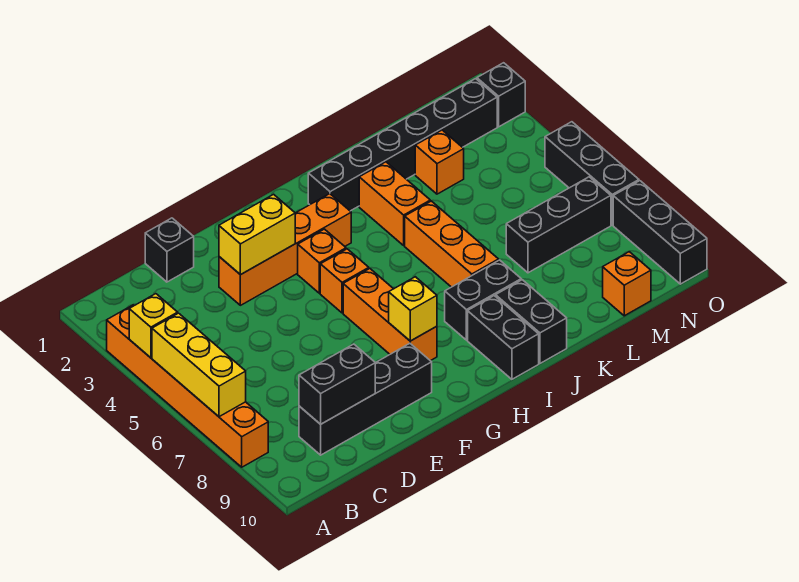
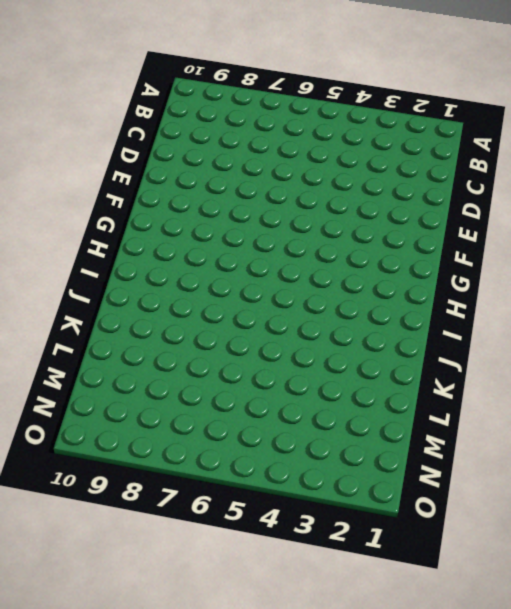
none -> orange 1x6 brick [107,305,268,467]
none -> black 1x4 brick [299,343,432,455]
none -> black 1x1 brick [145,218,194,282]

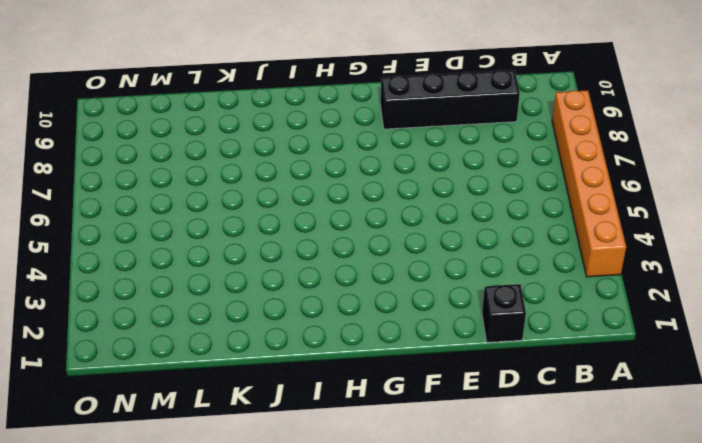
none -> orange 1x4 brick [219,194,351,305]
none -> orange 1x1 brick [298,229,346,293]
none -> orange 1x1 brick [320,249,369,313]

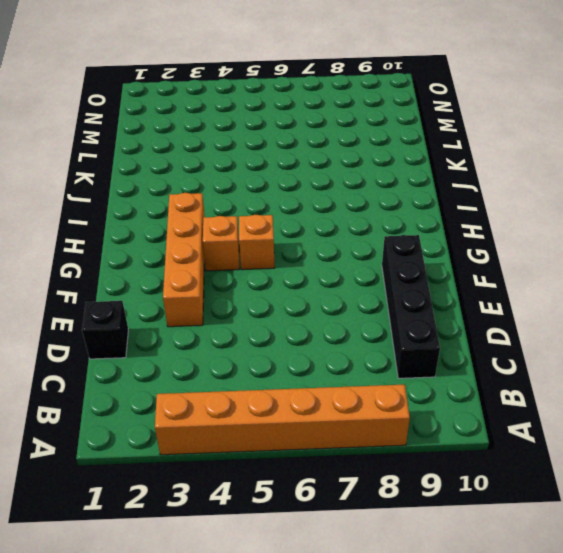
none -> orange 1x3 brick [343,268,437,361]
none -> black 1x6 brick [308,79,497,211]
none -> black 1x2 brick [445,260,521,340]

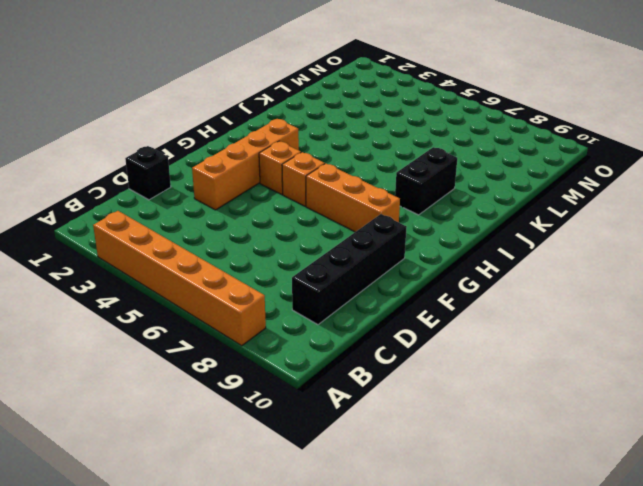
none -> black 1x6 brick [308,79,497,211]
none -> black 1x2 brick [468,296,539,379]
none -> orange 1x2 brick [359,162,430,245]

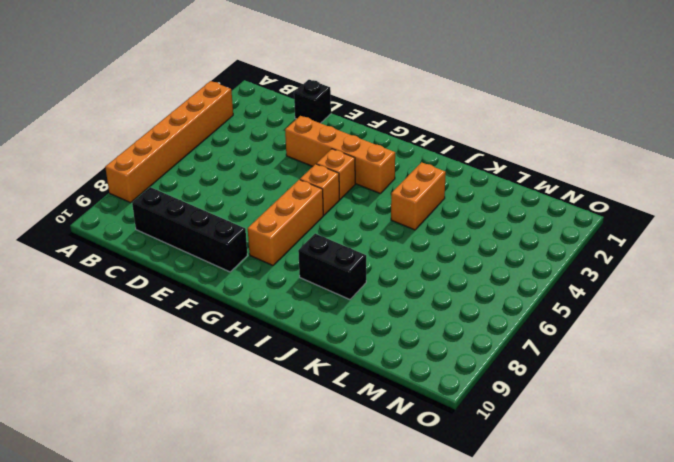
none -> black 1x6 brick [308,79,497,211]
none -> black 1x2 brick [468,296,539,379]
none -> orange 1x3 brick [405,201,499,287]

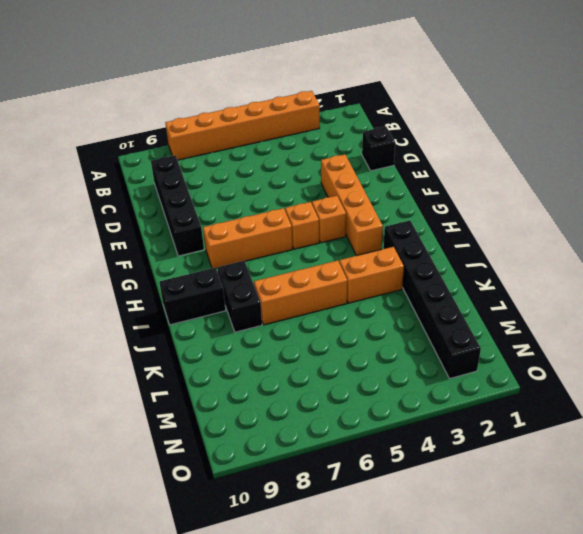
none -> black 1x2 brick [496,280,567,363]
none -> orange 1x1 brick [415,130,464,194]
none -> black 1x3 brick [506,177,611,273]

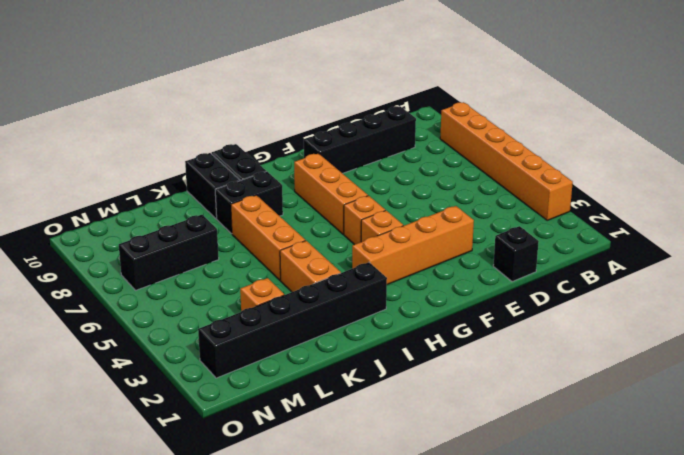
none -> orange 1x1 brick [603,252,651,316]
none -> black 1x1 brick [477,63,525,127]
none -> black 1x3 brick [545,122,639,225]

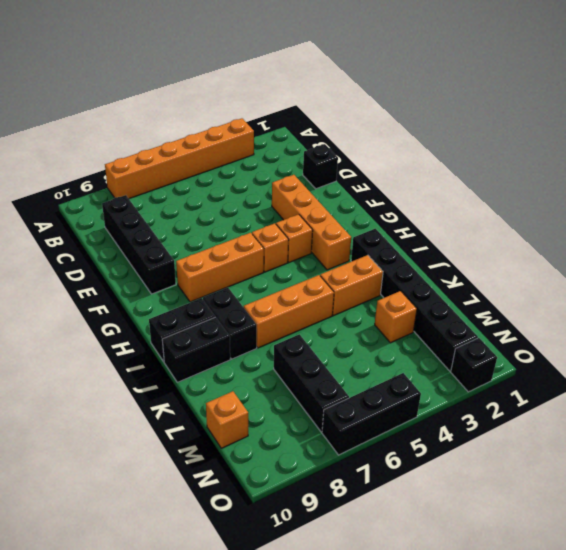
none -> black 1x3 brick [613,181,707,284]
none -> yellow 1x1 brick [129,294,178,358]
none -> yellow 1x3 brick [152,313,246,417]

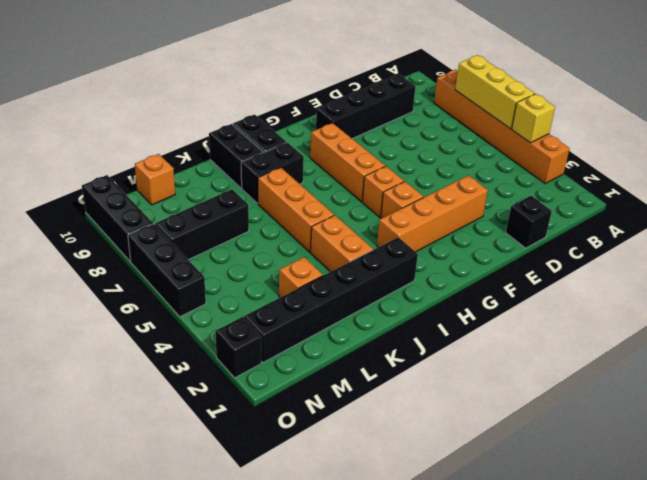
none -> black 1x2 brick [299,344,375,424]
none -> yellow 1x2 brick [219,194,295,275]
none -> yellow 1x1 brick [389,277,437,341]

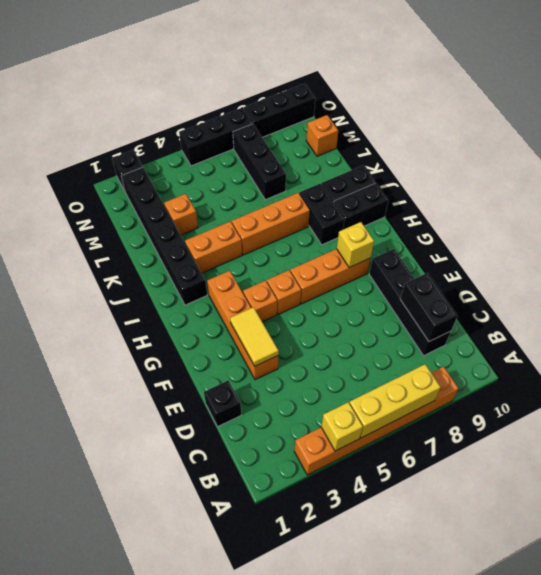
yellow 1x2 tile [230,307,279,366] -> yellow 1x2 brick [219,194,295,275]

